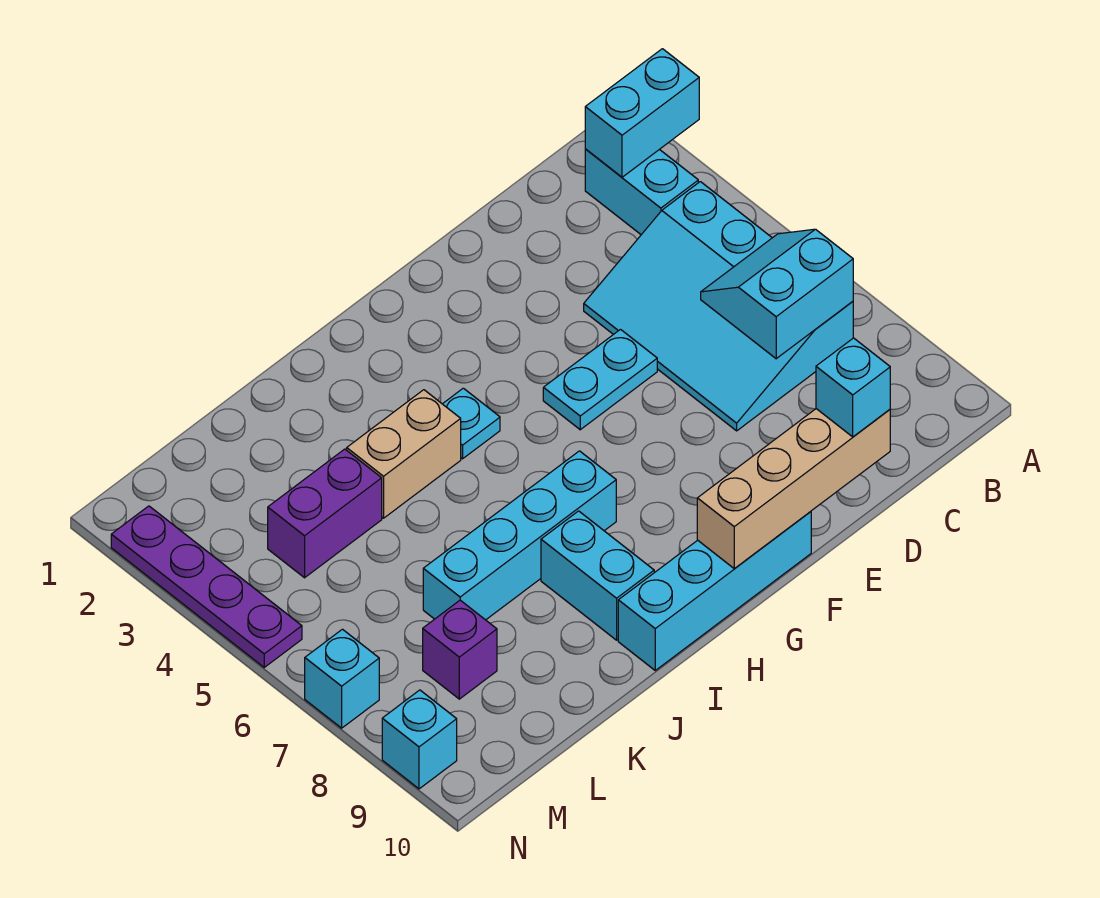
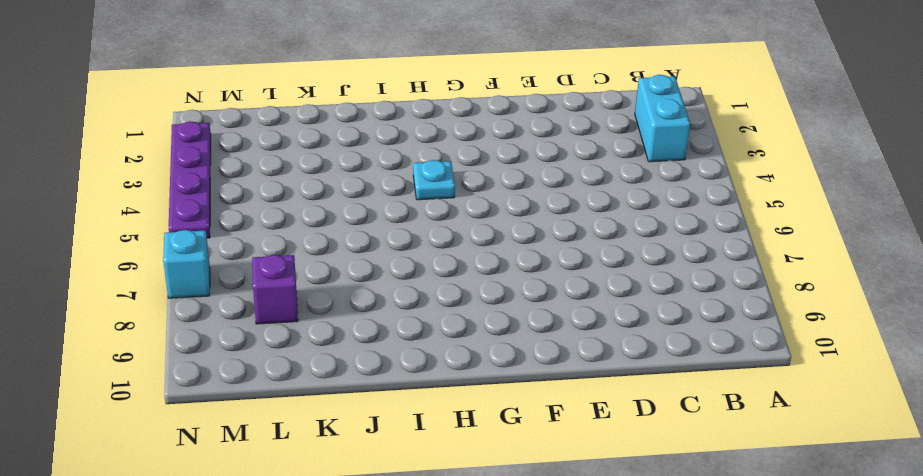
none -> cyan 3x4 slope [584,182,853,431]
none -> cyan 1x2 plate [543,330,657,430]
none -> cyan 1x4 brick [618,511,811,670]

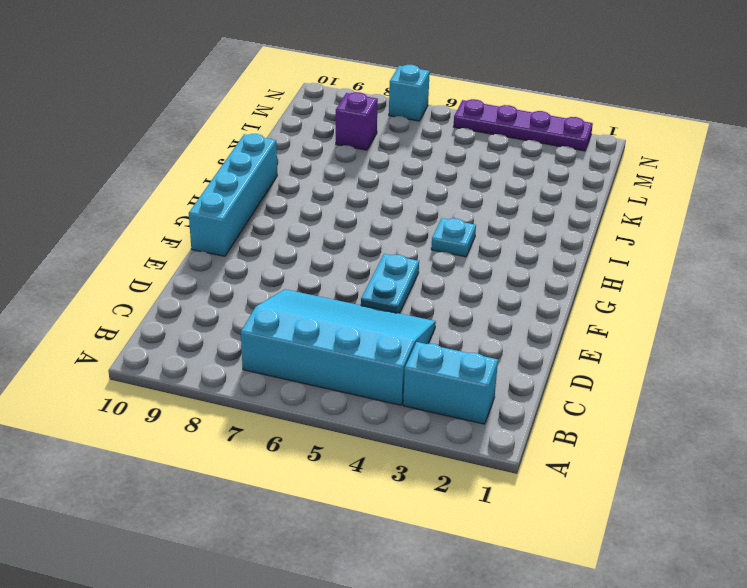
none -> cyan 1x4 brick [423,451,616,620]
none -> tan 1x2 brick [347,390,461,518]
none -> cyan 1x2 brick [541,511,654,640]

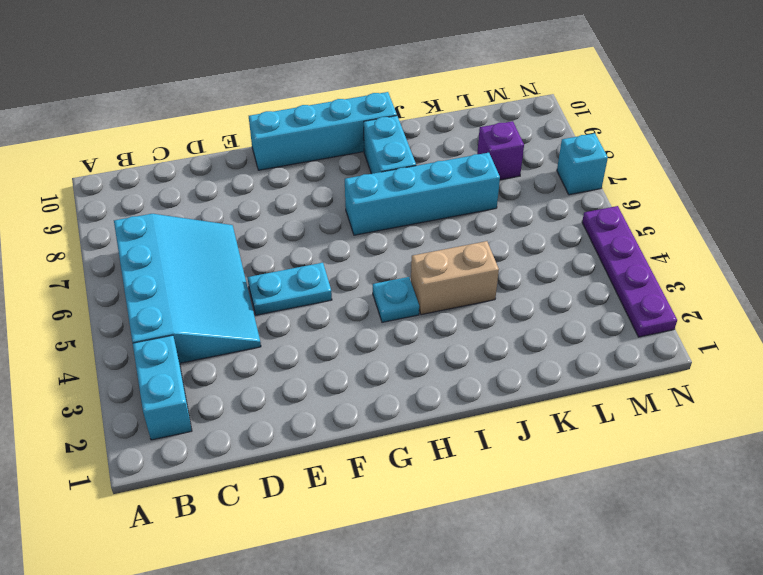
none -> purple 1x2 brick [268,449,382,578]
none -> cyan 1x1 brick [382,690,457,789]
none -> cyan 1x2 brick [585,49,699,177]

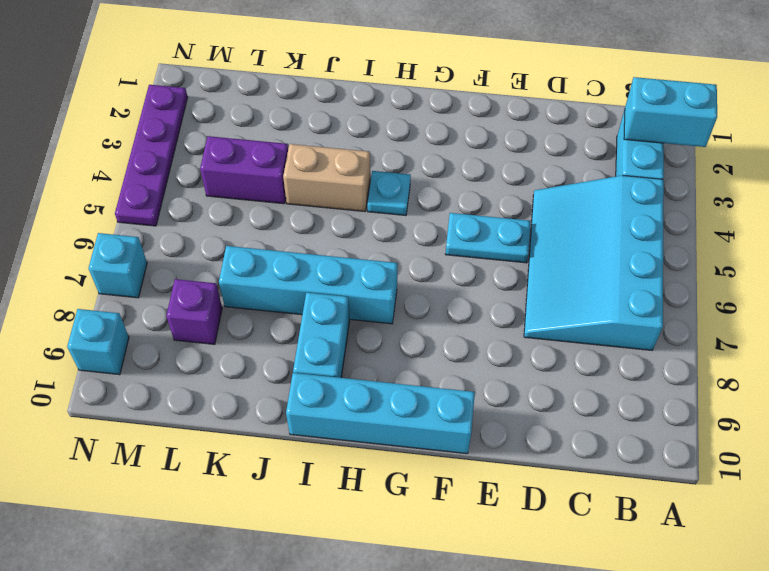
none -> cyan 2x2 slope [701,229,853,359]
none -> tan 1x4 brick [697,409,890,568]
none -> cyan 1x1 brick [816,338,890,437]

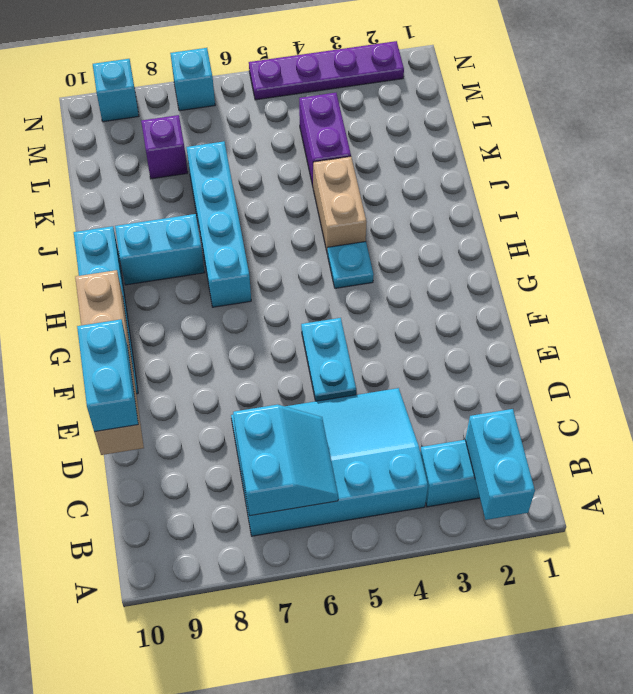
cyan 1x2 brick [77,319,138,432] -> cyan 1x1 brick [816,338,890,437]

